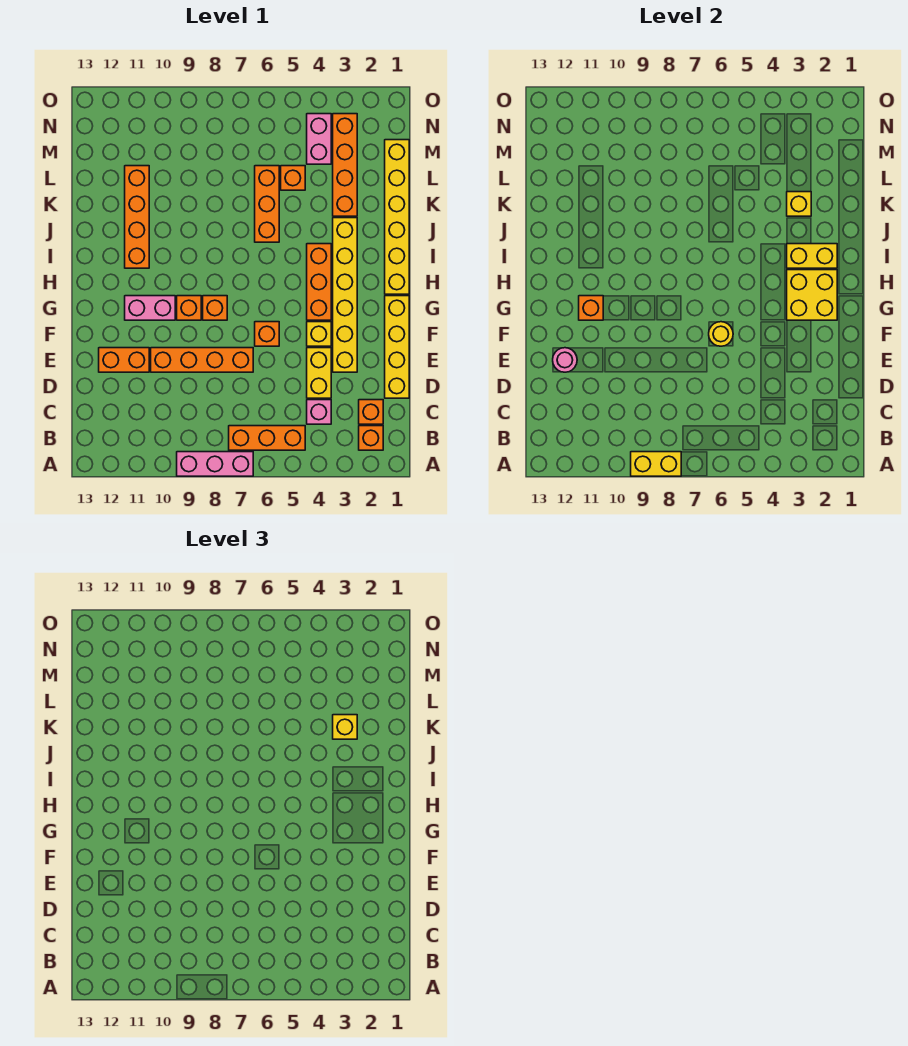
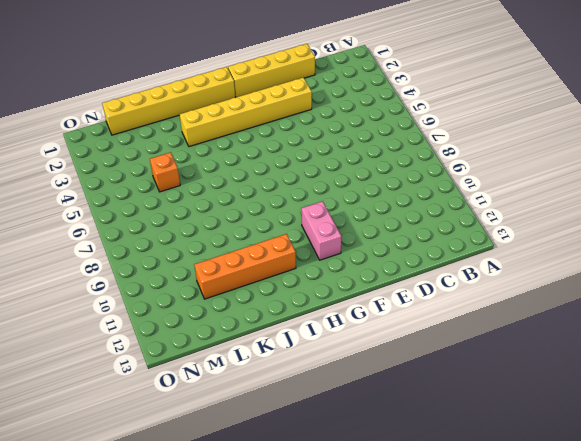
none -> pink 1x3 brick [177,452,253,476]
none -> orange 1x1 brick [359,426,383,450]
none -> orange 1x3 brick [229,426,305,450]
none -> orange 1x1 brick [359,400,383,424]

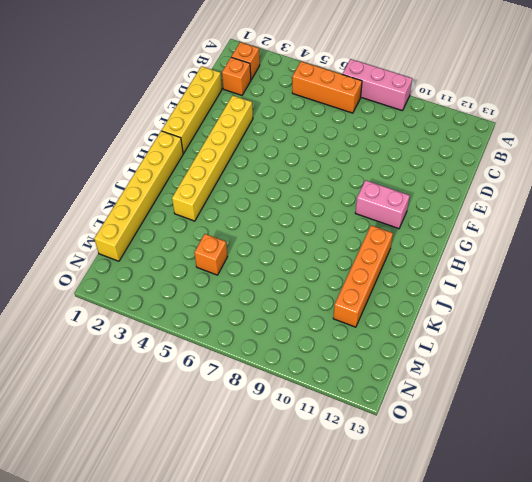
none -> pink 1x1 brick [307,400,331,424]
none -> yellow 1x2 brick [307,348,331,398]
none -> orange 1x4 brick [151,348,253,372]
none -> orange 1x2 brick [99,348,149,372]

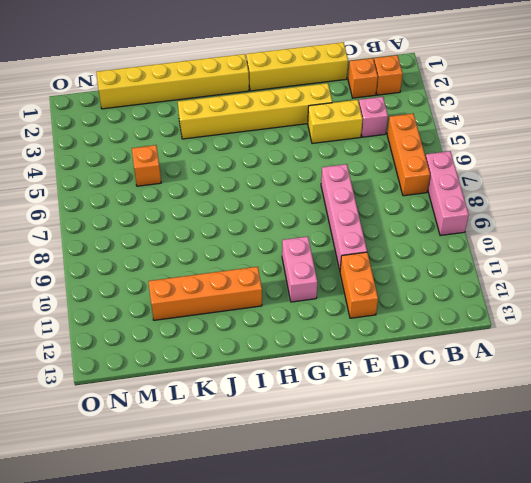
pink 1x4 brick [321,164,367,270] -> orange 1x4 brick [151,348,253,372]
none -> yellow 1x1 brick [307,322,331,346]
none -> orange 1x1 brick [255,322,279,346]
none -> orange 1x3 brick [307,244,331,320]
none -> orange 1x1 brick [203,296,227,320]

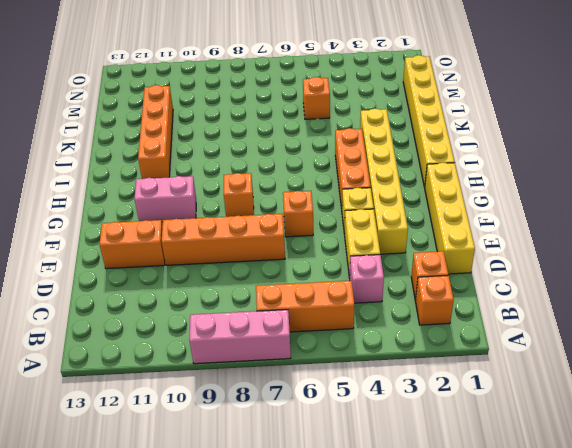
none -> orange 1x1 brick [177,296,201,320]
none -> orange 1x3 brick [255,166,279,242]
none -> orange 1x4 brick [333,114,357,216]
none -> pink 1x2 brick [307,114,331,164]

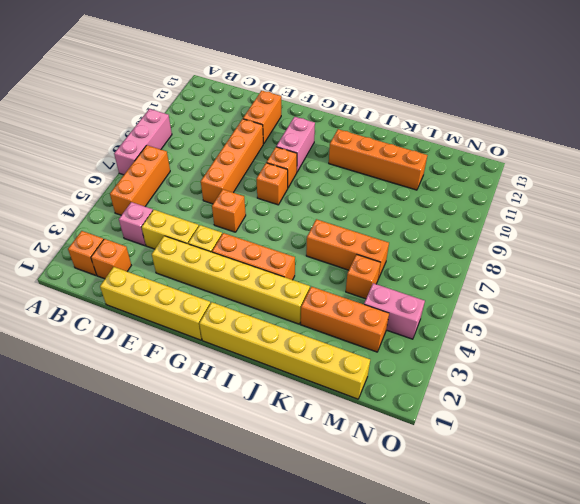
orange 1x3 brick [301,287,389,352] -> orange 1x4 brick [333,114,357,216]
none -> yellow 1x2 brick [631,452,681,476]
none -> pink 1x1 round brick [553,348,577,372]
none -> yellow 1x1 round brick [709,322,733,346]
none -> yellow 2x2 brick [787,270,837,320]

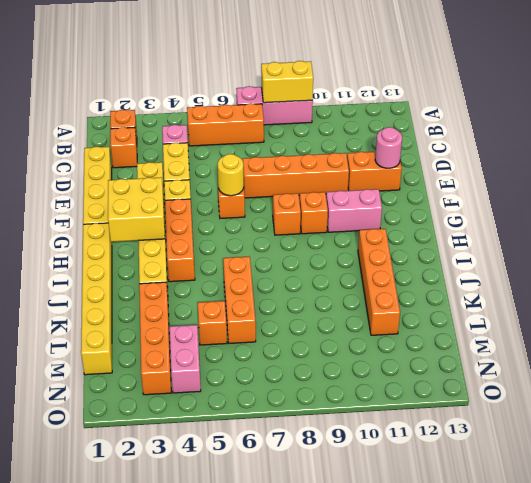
none -> orange 1x1 brick [579,296,603,320]
none -> yellow 1x2 brick [787,244,837,268]
none -> yellow 1x1 brick [787,192,811,216]
none -> yellow 1x1 brick [333,715,357,739]

